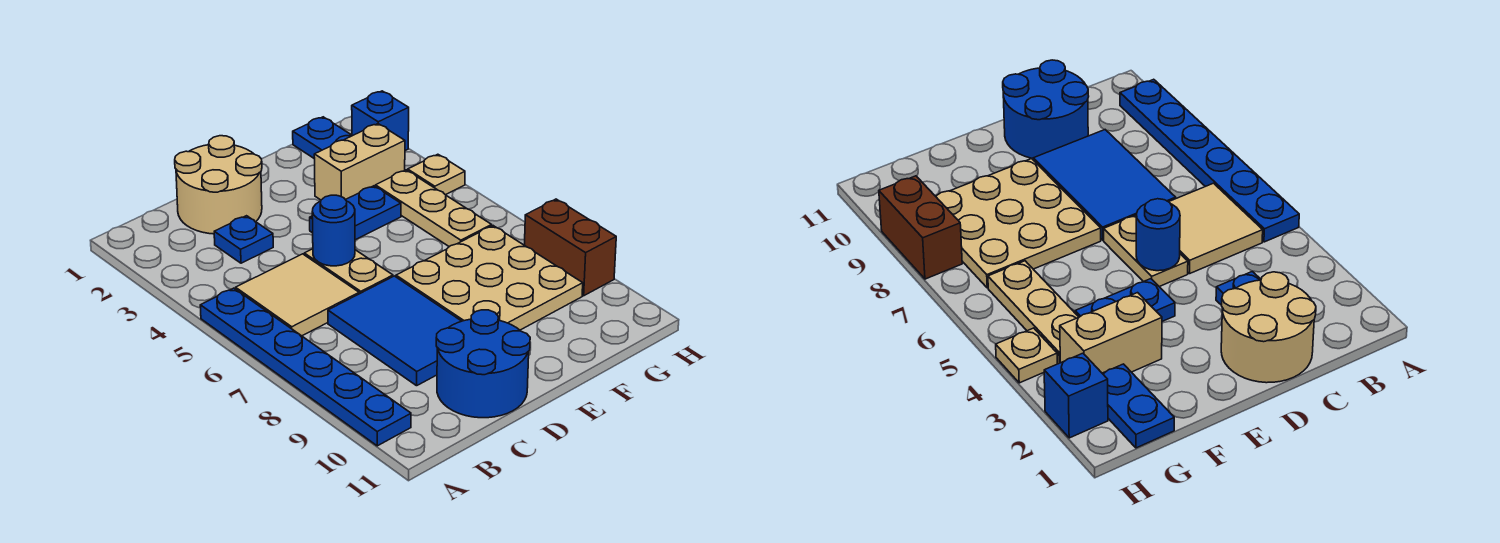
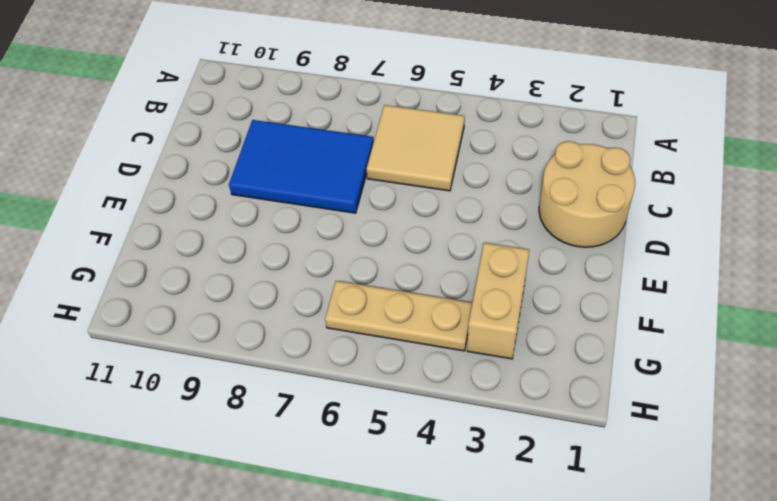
none -> blue 1x6 plate [200,288,411,446]
none -> blue 1x1 plate [214,216,273,263]
none -> blue 2x2 round brick [436,310,530,418]

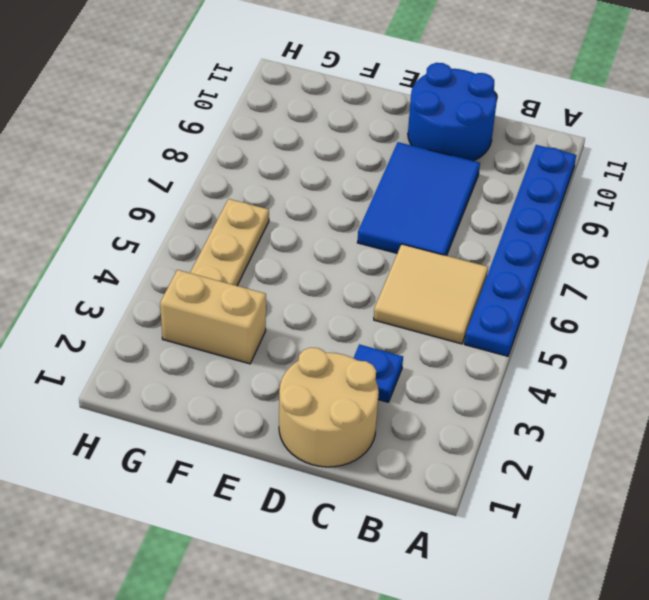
none -> tan 1x2 plate [304,249,393,294]
none -> blue 1x2 plate [310,186,401,240]
none -> tan 3x3 plate [396,226,583,330]

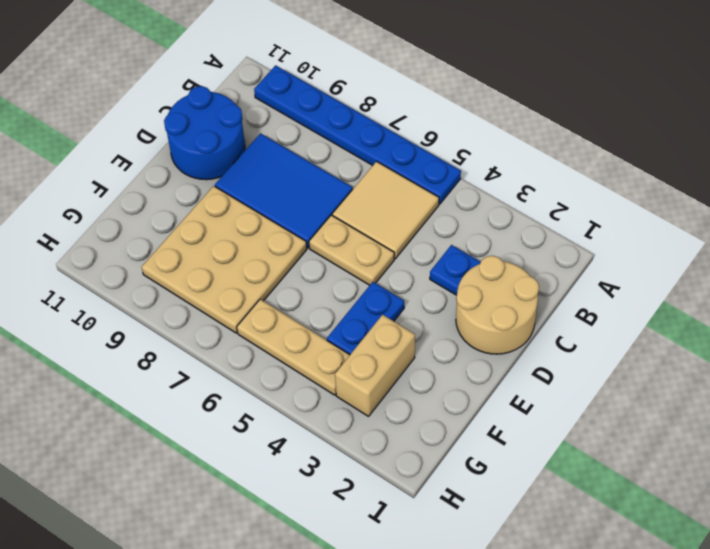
none -> blue 1x2 plate [293,117,352,159]
none -> blue 1x1 brick [352,91,409,151]
none -> tan 1x1 plate [408,154,465,195]

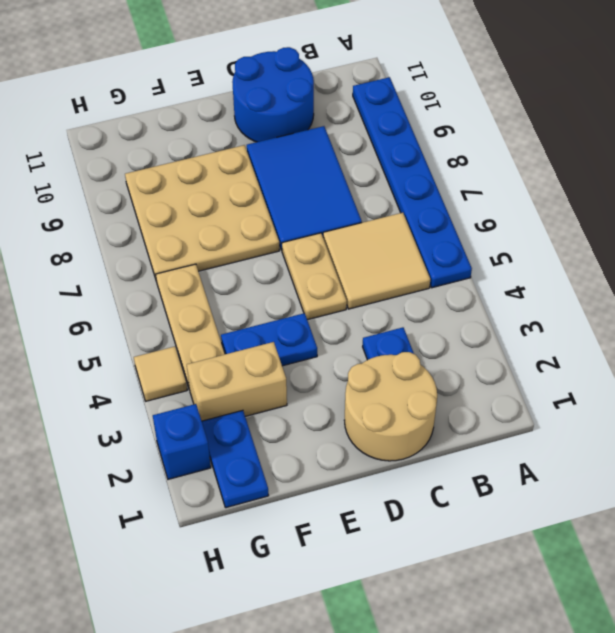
tan 1x1 tile [134,347,187,401] -> tan 1x1 plate [408,154,465,195]
none -> brown 1x2 brick [524,199,616,296]
none -> blue 1x1 round brick [312,195,355,266]

